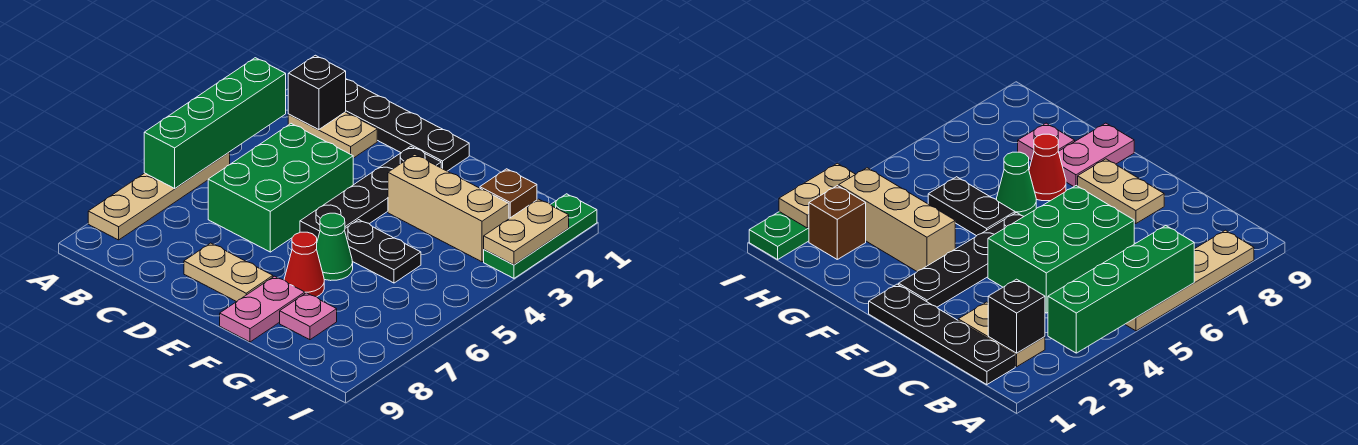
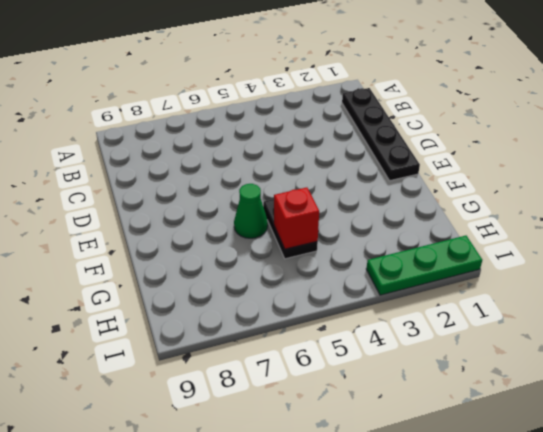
red 1x1 brick [274,187,319,249] -> none
none -> tan 1x4 plate [88,152,230,240]
none -> tan 1x2 plate [288,112,377,158]
none -> green 2x3 brick [208,124,353,252]

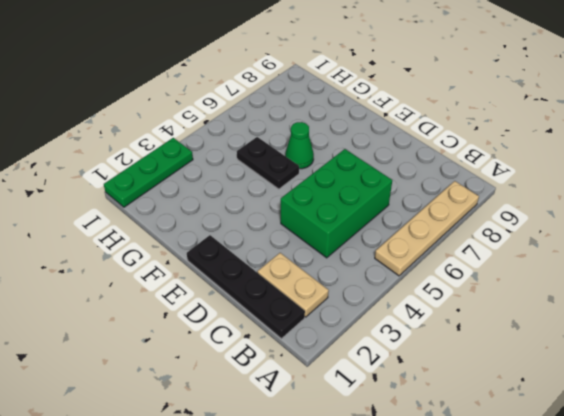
none -> tan 1x2 plate [184,243,273,302]
none -> black 1x4 plate [300,146,441,241]
none -> tan 1x3 brick [388,154,509,262]

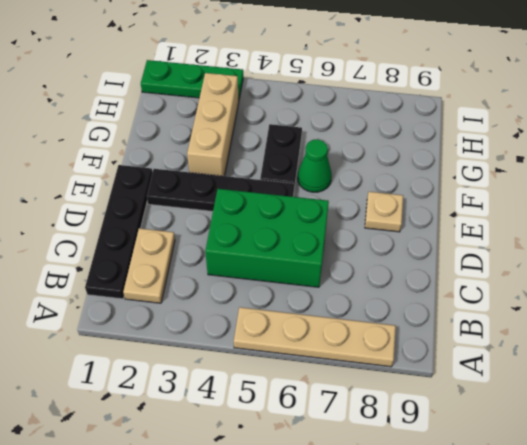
tan 1x1 plate [365,192,403,232] -> tan 1x2 plate [184,243,273,302]
none -> red 1x1 cone [284,232,324,297]
none -> pink 1x2 plate [220,276,305,342]
none -> pink 1x1 plate [280,293,337,340]

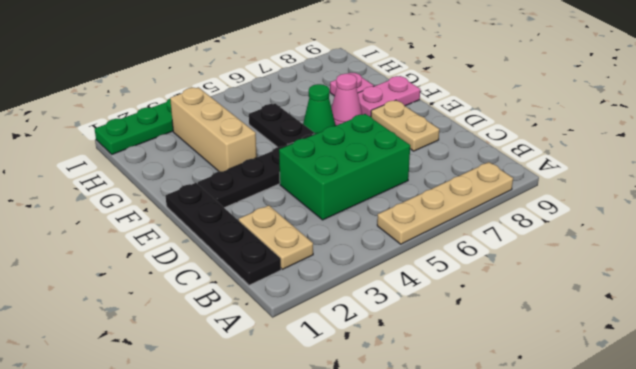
pink 1x1 cone [332,74,362,126] -> red 1x1 cone [284,232,324,297]
none -> brown 1x1 brick [480,169,537,218]
none -> green 1x4 brick [144,58,286,188]
none -> black 1x1 brick [288,55,346,130]

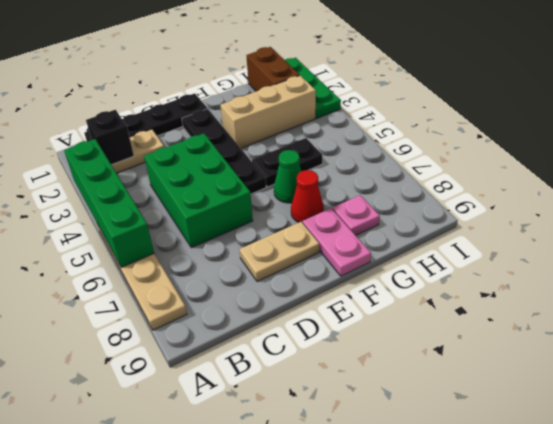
brown 1x2 brick [246,47,300,91] -> brown 1x1 brick [480,169,537,218]
none -> tan 1x2 plate [484,199,569,265]

